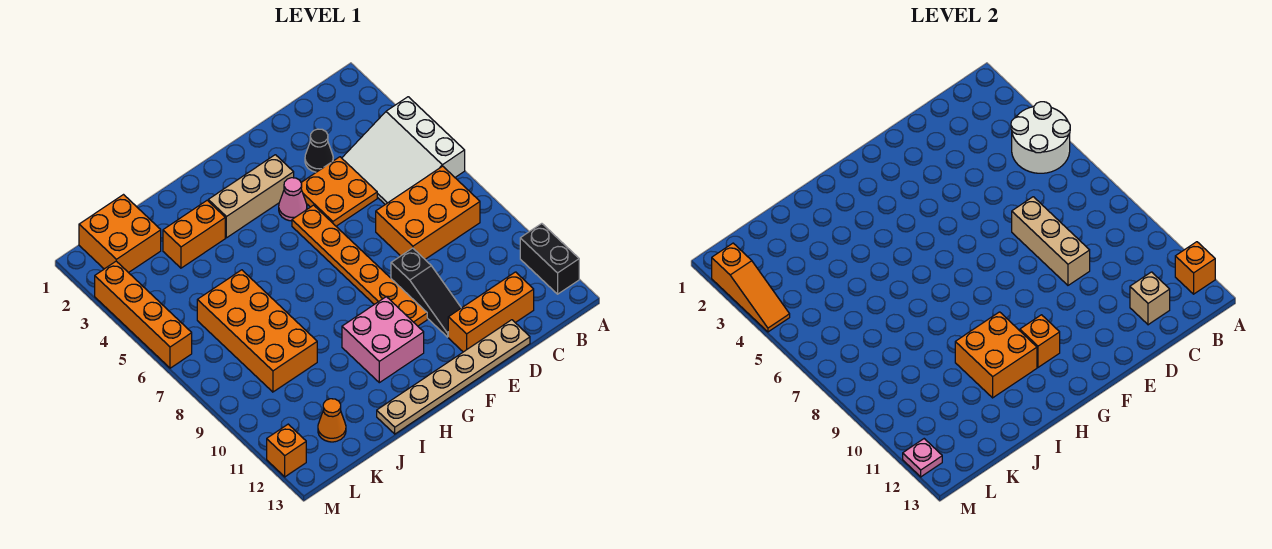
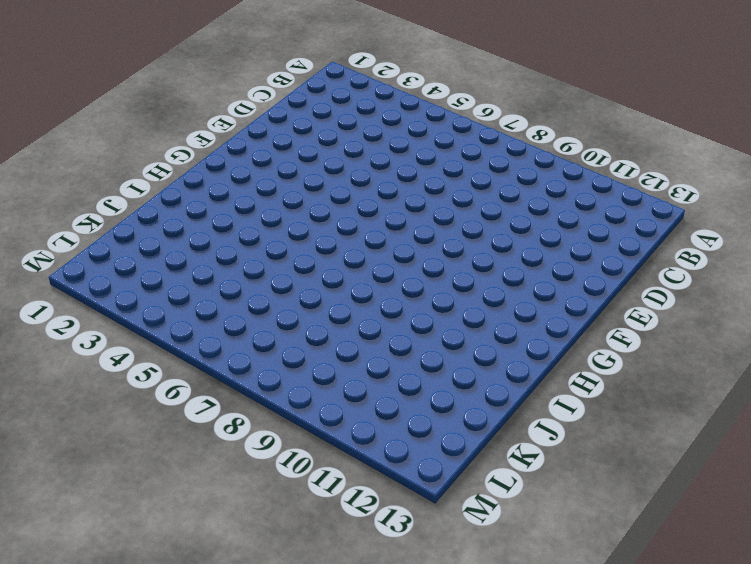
none -> white 3x3 slope [342,97,465,204]
none -> black 1x2 brick [520,224,579,294]
none -> orange 2x3 brick [376,166,480,259]

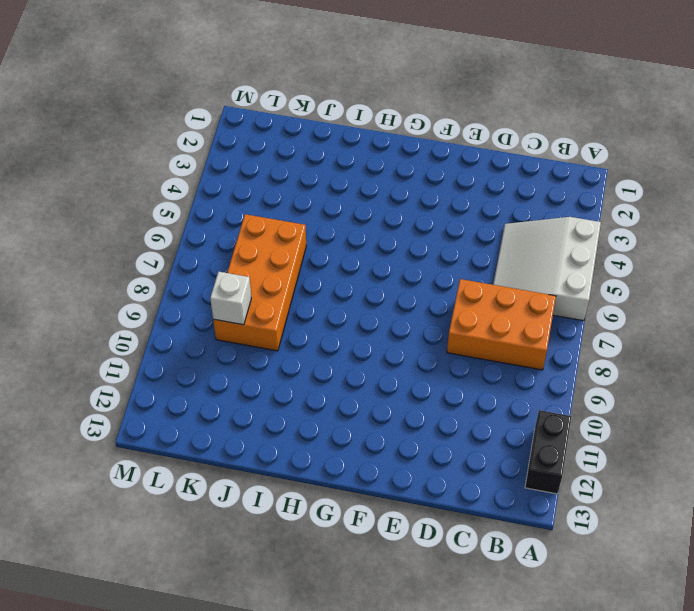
white 1x1 brick [210,272,251,325] -> none
none -> orange 1x3 brick [448,272,534,352]
none -> black 1x1 cone [305,129,333,172]
none -> orange 2x2 plate [301,157,377,226]

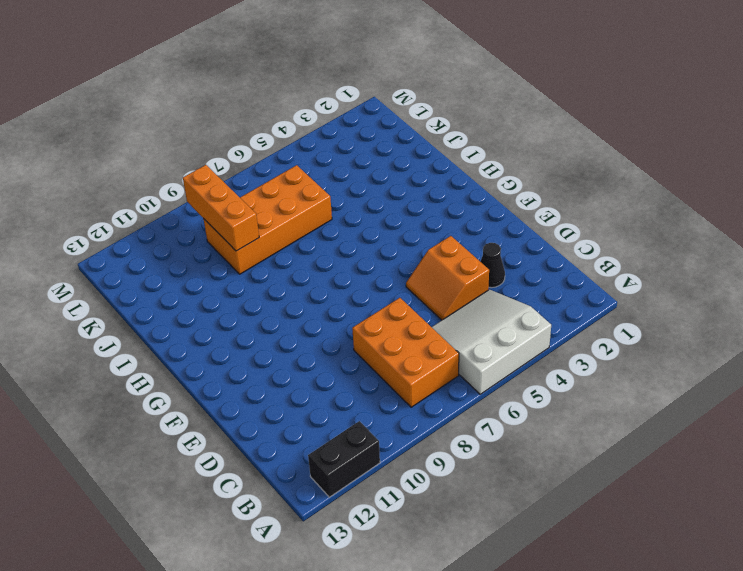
orange 2x2 slope [406,236,489,320] -> orange 2x2 plate [301,157,377,226]
orange 1x3 brick [183,165,259,251] -> orange 1x3 brick moved to [448,272,534,352]
none -> tan 1x6 plate [377,320,530,434]
none -> black 1x3 slope [391,248,461,337]
none -> tan 1x3 brick [208,155,294,238]

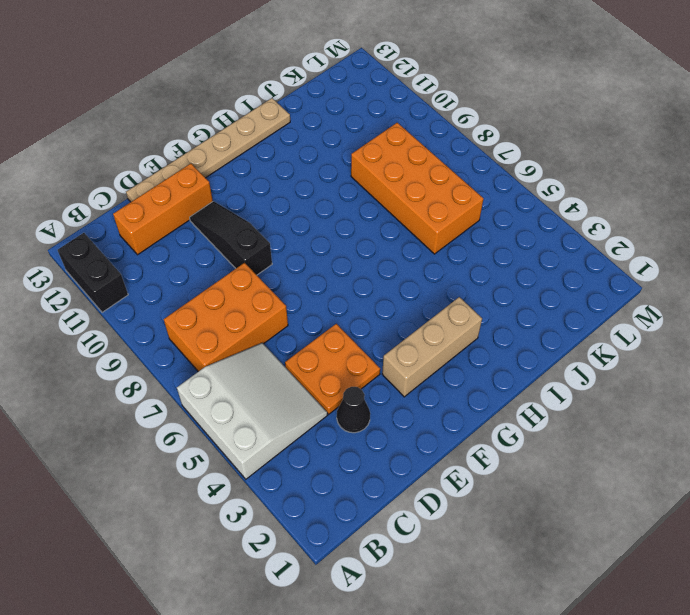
none -> pink 1x1 cone [279,178,307,221]
none -> orange 1x6 plate [292,205,427,326]
none -> pink 2x2 brick [342,297,424,383]

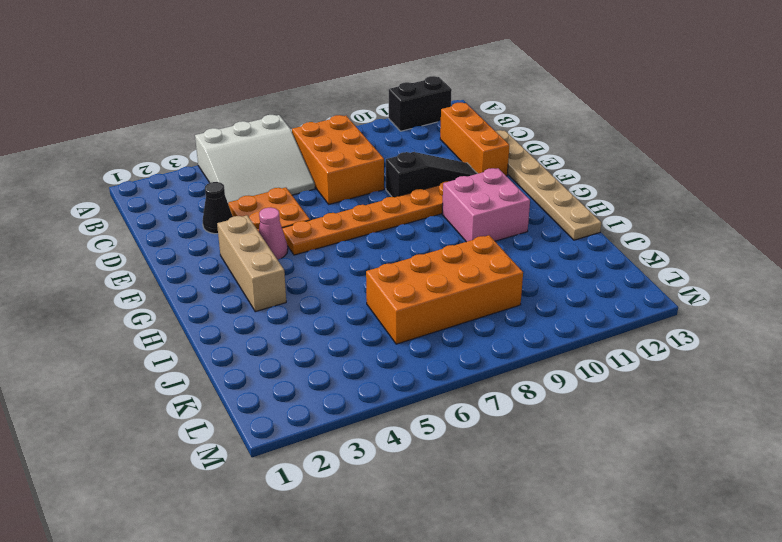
none -> orange 1x2 brick [163,200,225,268]
none -> orange 2x2 brick [79,195,161,273]
none -> orange 1x1 cone [318,399,346,442]

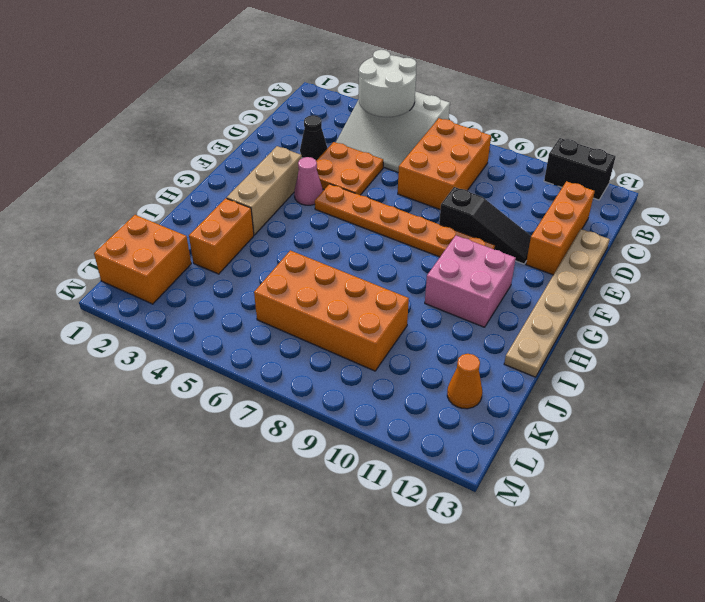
none -> orange 1x4 brick [95,261,192,368]
none -> orange 1x1 brick [267,424,306,477]
none -> orange 1x1 brick [1175,242,1215,294]

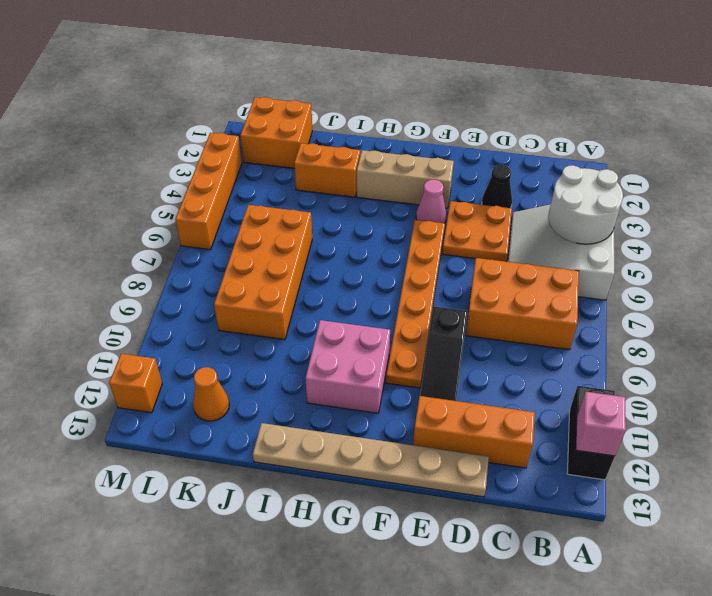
pink 1x1 brick [576,392,626,456] -> orange 1x1 brick [1175,242,1215,294]
none -> tan 1x1 brick [1130,272,1170,325]
none -> tan 1x3 brick [1012,197,1090,285]
none -> orange 1x1 brick [1020,315,1060,367]

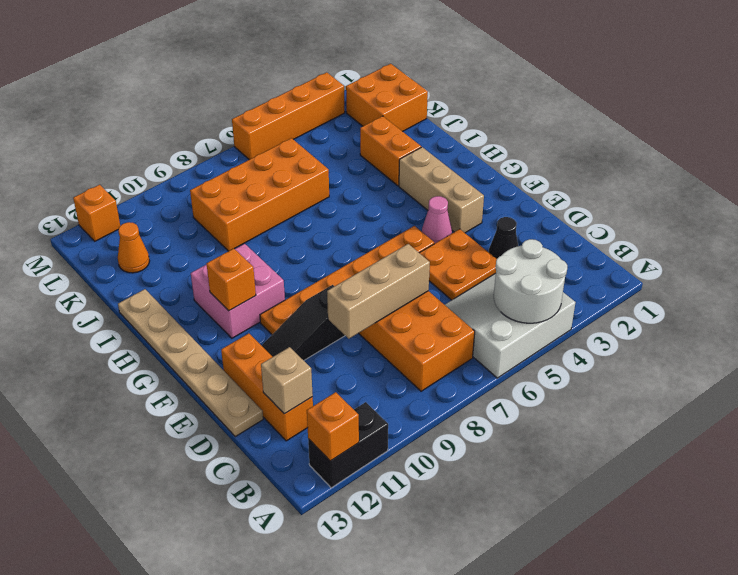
none -> orange 2x2 brick [955,312,1037,398]
none -> orange 1x3 slope [712,243,790,332]
none -> pink 1x1 plate [903,439,942,477]

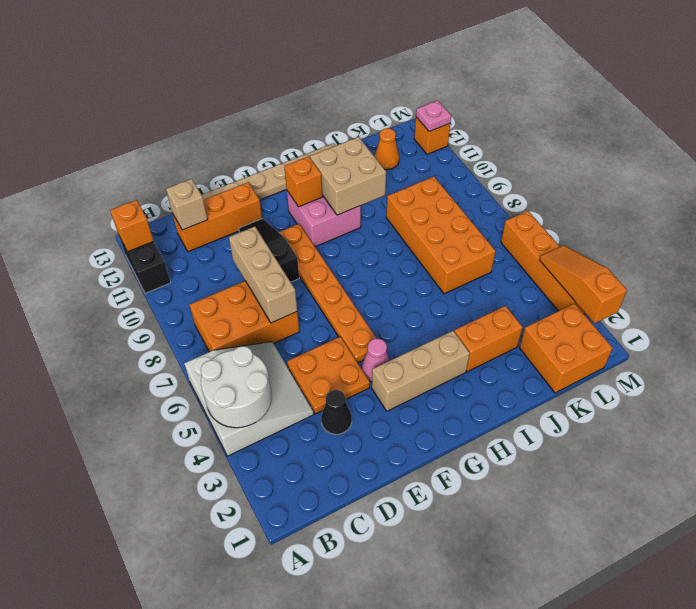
tan 2x2 brick [310,137,386,215] -> orange 2x2 brick [955,312,1037,398]

